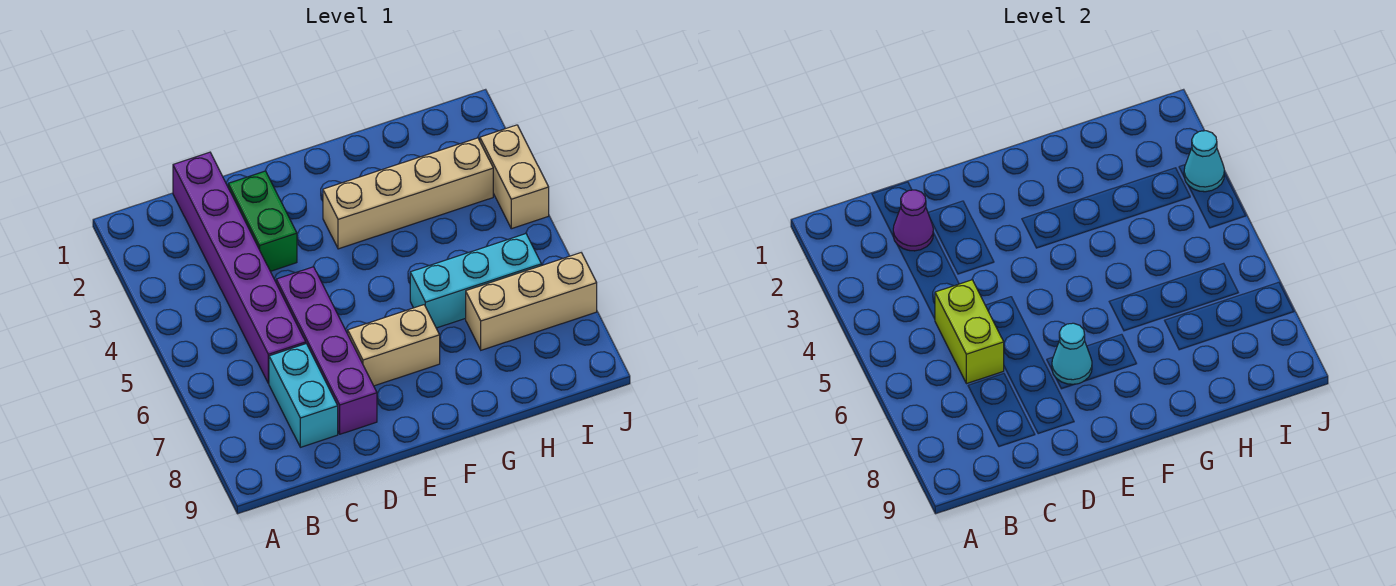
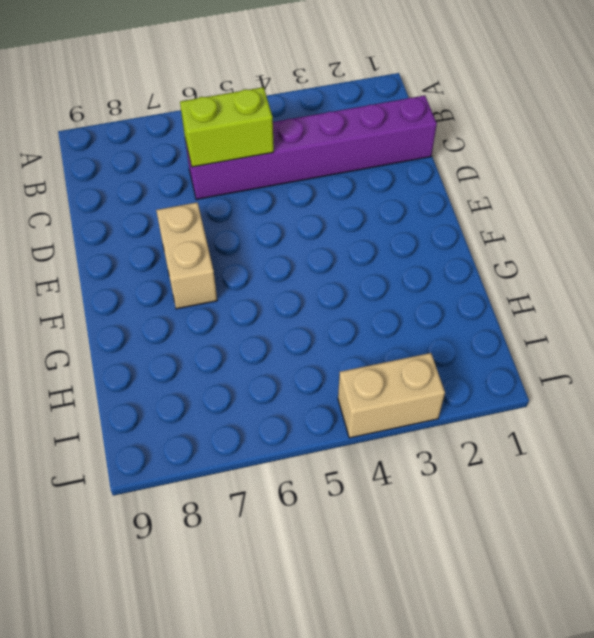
none -> cyan 1x2 brick [269,344,338,447]
none -> green 1x2 brick [228,171,297,271]
none -> purple 1x4 brick [276,267,377,434]

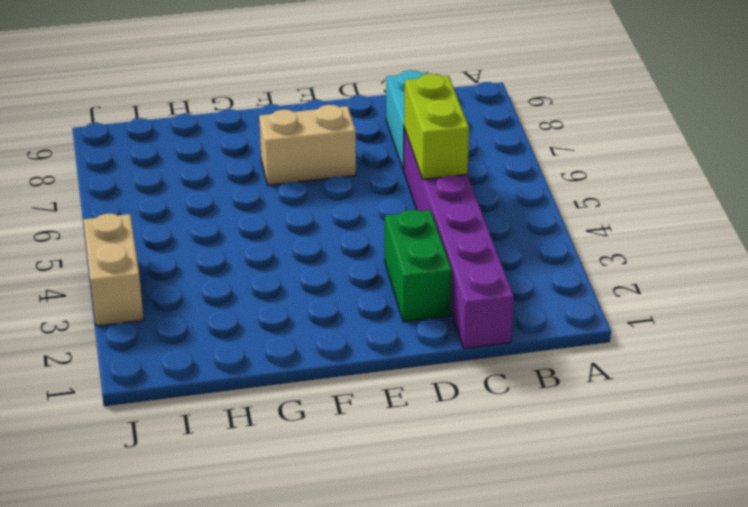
none -> purple 1x4 brick [276,267,377,434]
none -> tan 1x4 brick [323,138,493,249]
none -> cyan 1x3 brick [410,234,541,328]

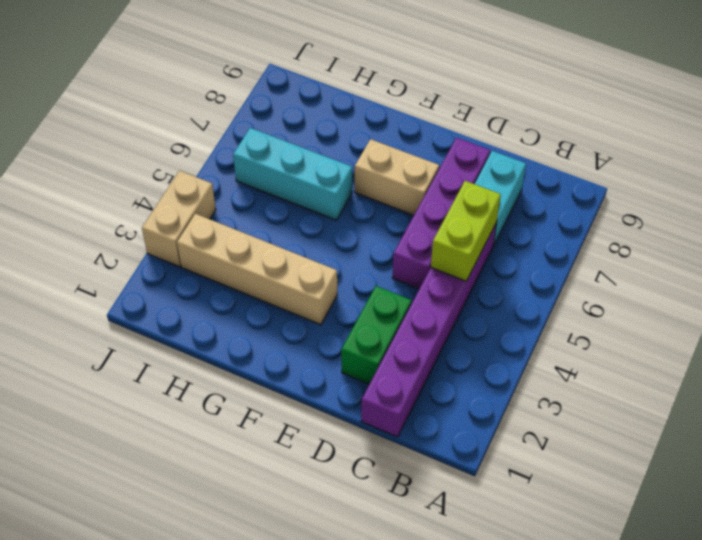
none -> tan 1x3 brick [466,253,597,350]
none -> purple 1x1 cone [893,190,933,251]
none -> cyan 1x1 cone [1052,323,1092,384]

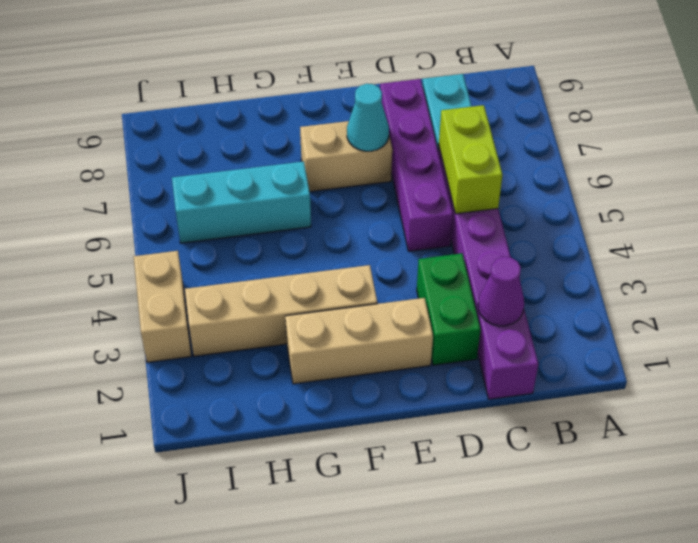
tan 1x3 brick [285,298,433,384] -> tan 1x3 brick moved to [466,253,597,350]
none -> cyan 1x1 cone [1184,131,1224,192]

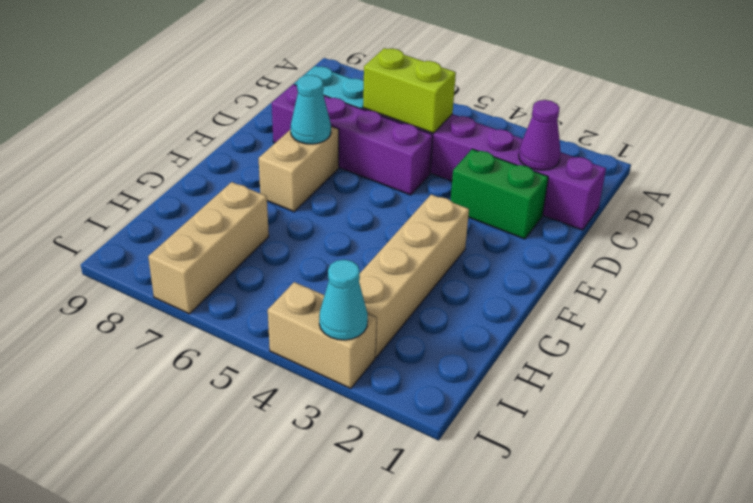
none -> cyan 1x3 brick [410,234,541,328]

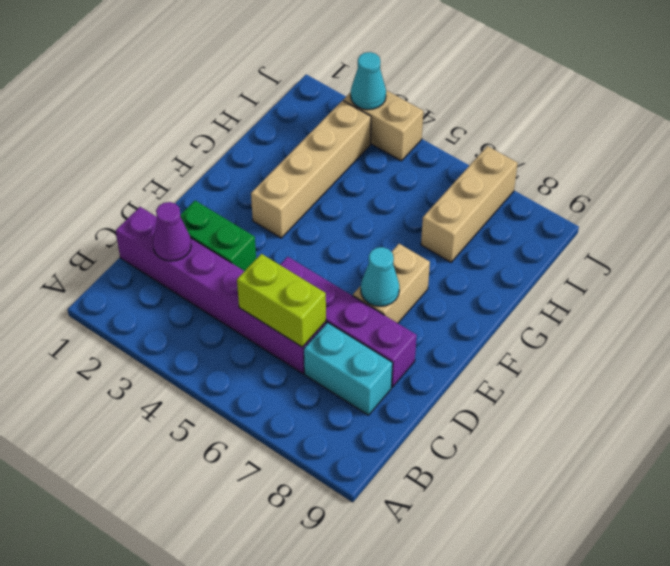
none -> cyan 1x3 brick [410,234,541,328]

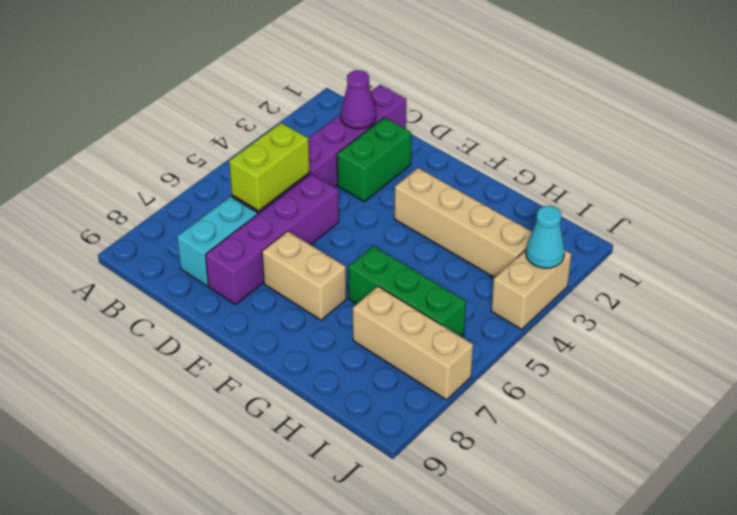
green 1x3 brick [349,246,466,336] -> cyan 1x3 brick [410,234,541,328]
none -> cyan 1x1 cone [1052,323,1092,384]

